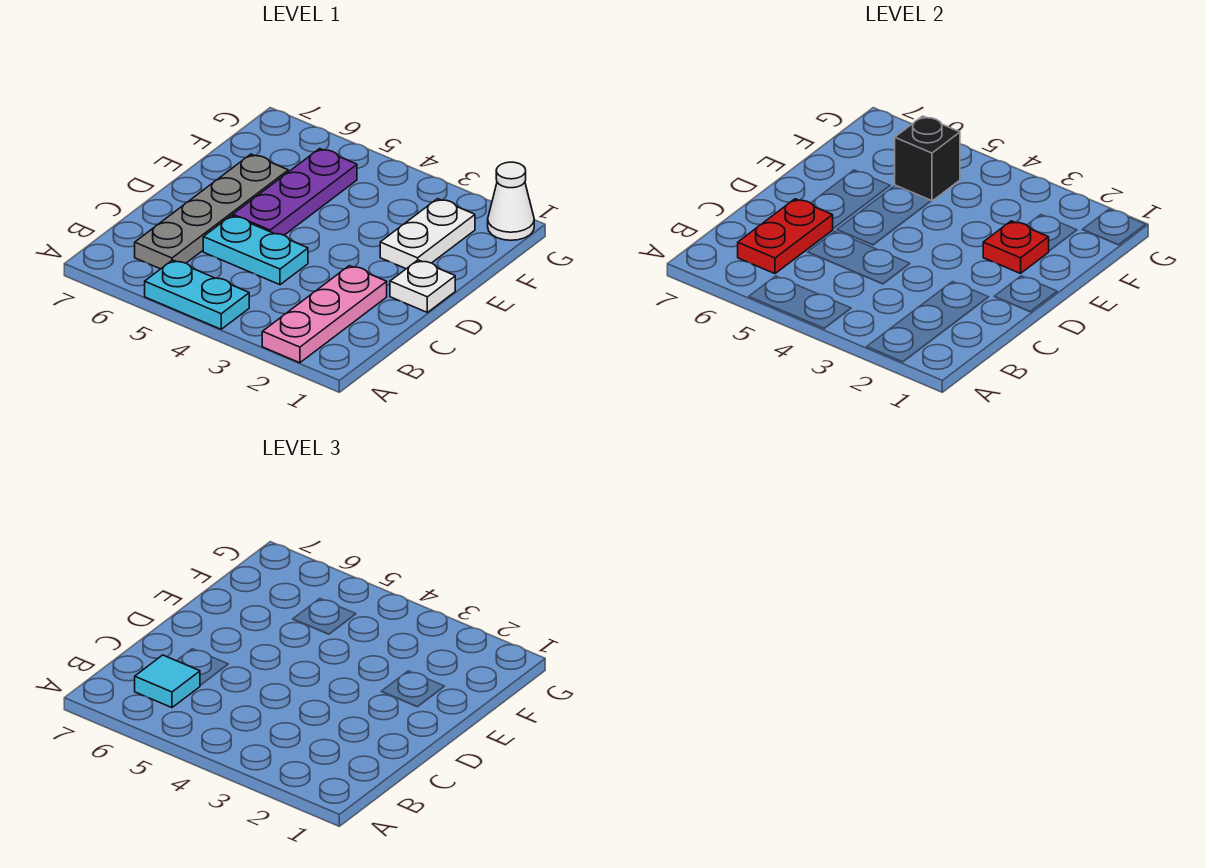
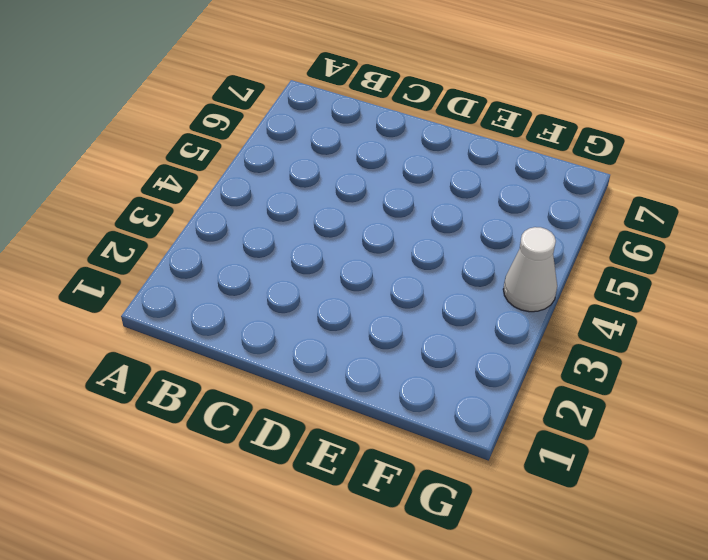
white 1x1 cone [503,227,557,312] -> white 1x1 cone moved to [488,162,534,240]
none -> pink 1x3 plate [262,266,387,363]
none -> cyan 1x2 plate [145,260,249,329]
none -> grey 1x4 plate [135,154,288,269]

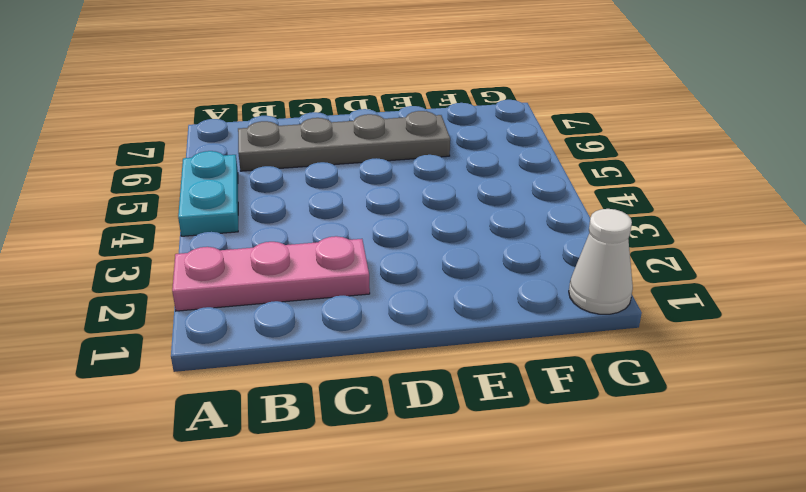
none -> cyan 1x2 plate [203,216,308,285]
none -> white 1x1 plate [390,260,455,312]
none -> purple 1x3 plate [233,149,357,235]

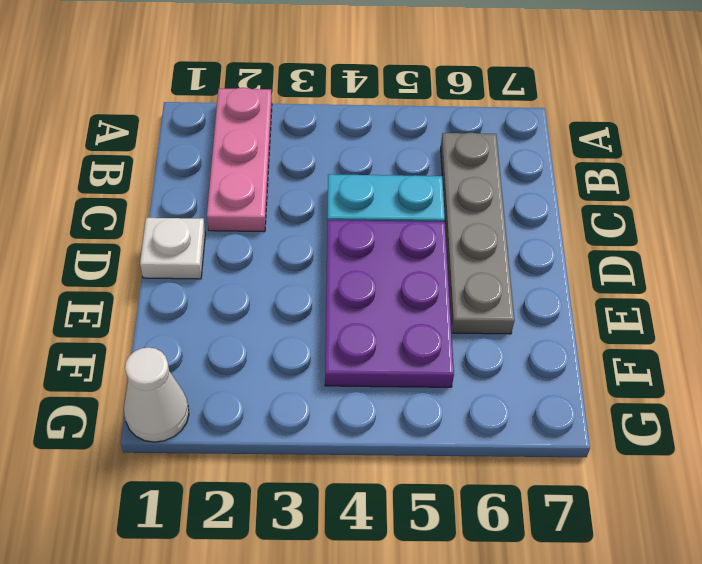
purple 2x3 plate [325,220,454,387] -> purple 1x3 plate [233,149,357,235]
none -> cyan 1x2 plate [145,260,249,329]
none -> white 1x2 plate [380,199,475,269]
none -> red 1x2 plate [738,199,833,274]

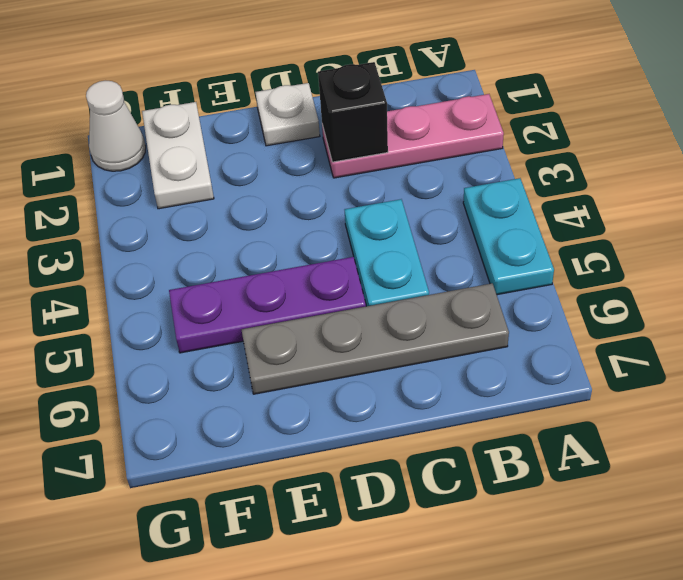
black 1x1 brick [318,62,388,162] -> black 1x1 brick moved to [895,116,960,201]
white 1x2 plate [142,102,214,209] -> white 1x2 plate turned to [380,199,475,269]
none -> red 1x2 plate [738,199,833,274]
none -> red 1x1 plate [983,221,1049,273]
none -> cyan 1x1 tile [135,655,200,708]

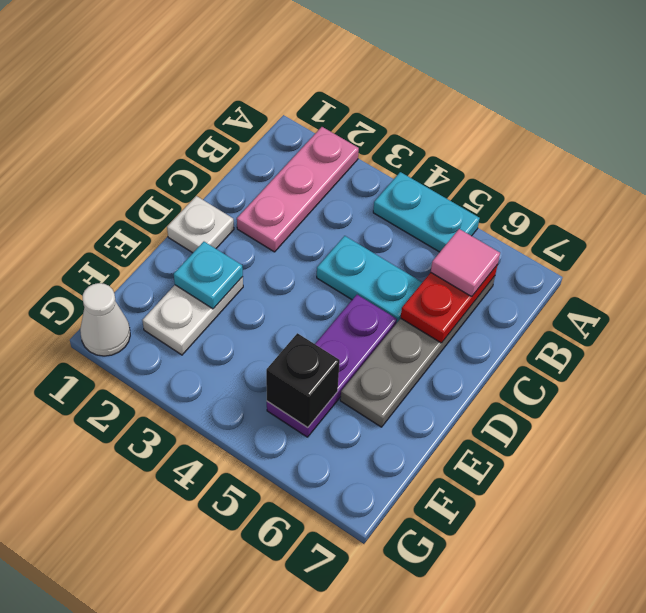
pink 1x1 tile [431,229,500,297] -> cyan 1x1 tile [135,655,200,708]
cyan 1x1 plate [174,242,243,309] -> red 1x1 plate [983,221,1049,273]

